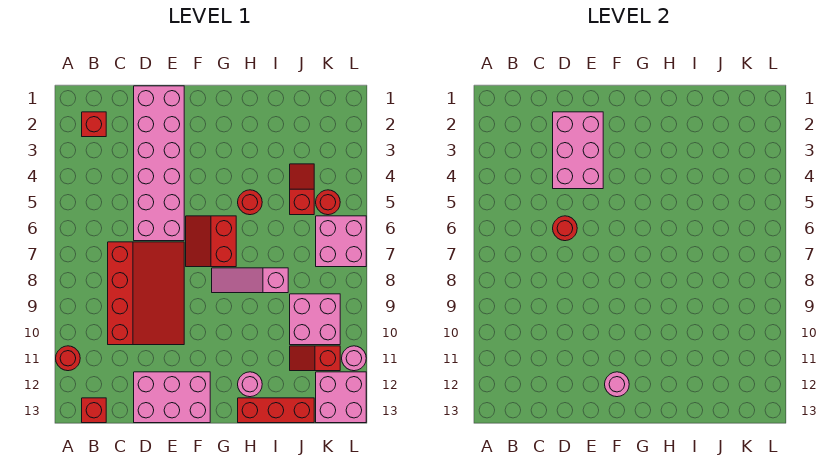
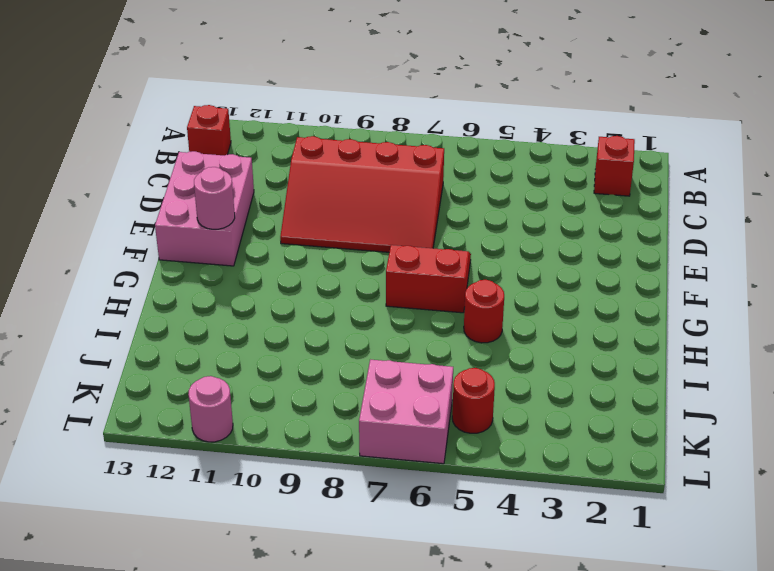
none -> red 1x1 round brick [56,346,80,371]
none -> pink 2x6 brick [134,86,184,241]
none -> pink 1x3 slope [212,268,288,293]

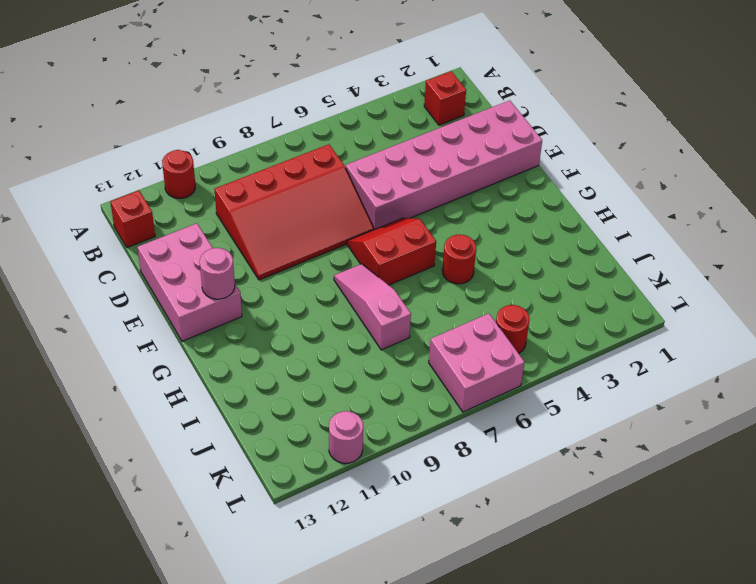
none -> pink 1x1 round brick [238,372,262,397]
none -> red 1x3 brick [238,398,314,423]
none -> red 1x2 slope [290,164,314,215]

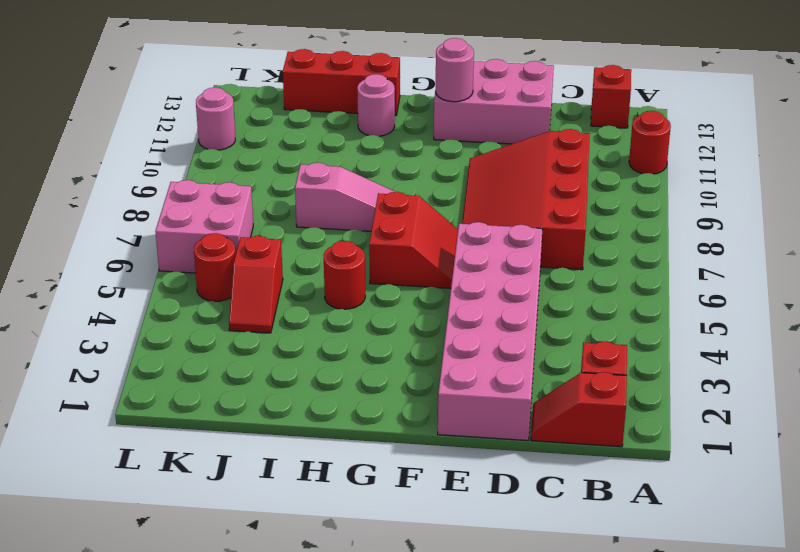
red 1x2 slope [531,372,627,447] -> red 1x2 slope turned to [290,346,340,371]
none -> pink 2x2 brick [290,294,340,345]
none -> pink 2x2 brick [316,372,366,423]
none -> pink 2x3 brick [553,112,603,189]

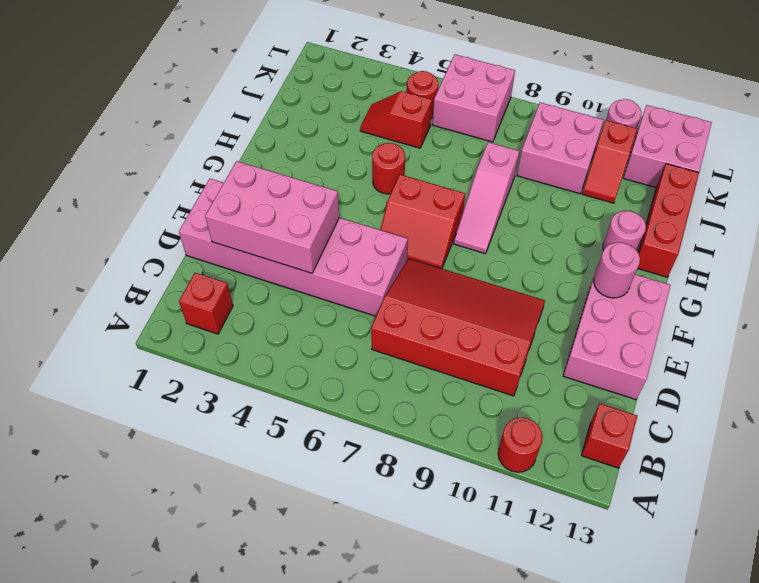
none -> red 1x1 round brick [553,216,577,241]

